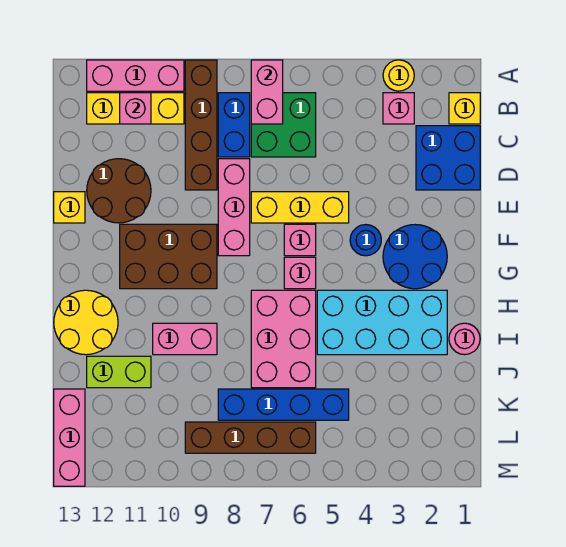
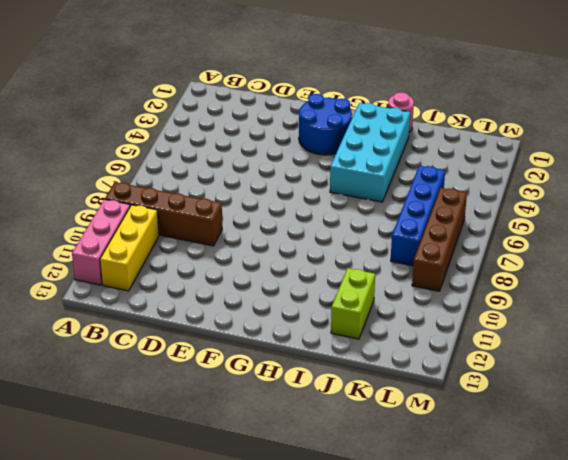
none -> yellow 1x1 round brick [383,60,414,91]
none -> yellow 1x1 brick [449,93,480,124]
none -> pink 1x1 brick [383,93,414,124]

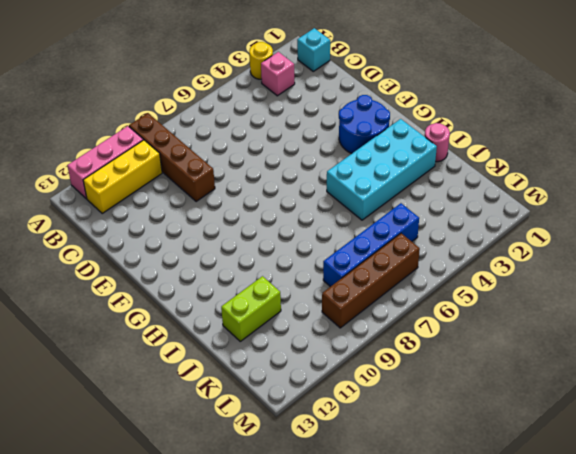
cyan 1x1 brick [297,28,330,71] -> yellow 1x1 brick [449,93,480,124]
none -> green 2x2 brick [251,93,316,157]
none -> blue 1x2 brick [218,93,250,157]
none -> blue 2x2 brick [416,126,480,190]

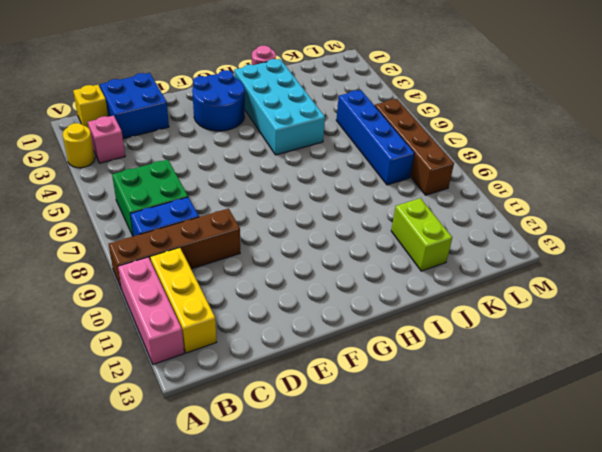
none -> pink 1x3 brick [218,159,250,256]
none -> brown 2x2 round brick [87,159,151,223]
none -> yellow 1x3 brick [251,192,349,223]

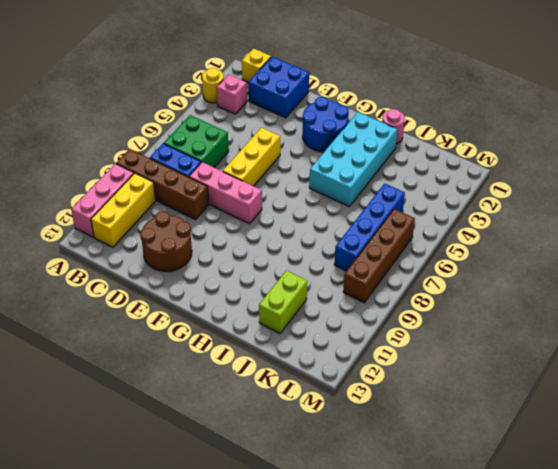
none -> yellow 1x1 brick [54,192,85,223]
none -> blue 1x1 round brick [350,225,381,256]
none -> pink 1x1 brick [284,224,316,256]

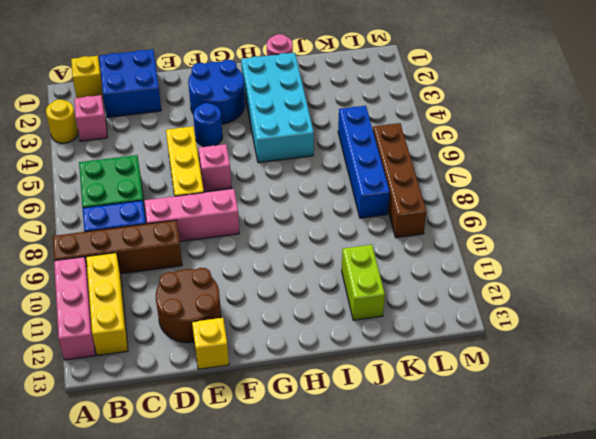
none -> brown 2x3 brick [120,224,217,289]
none -> pink 1x1 brick [284,257,316,289]
none -> pink 2x3 brick [251,290,316,388]

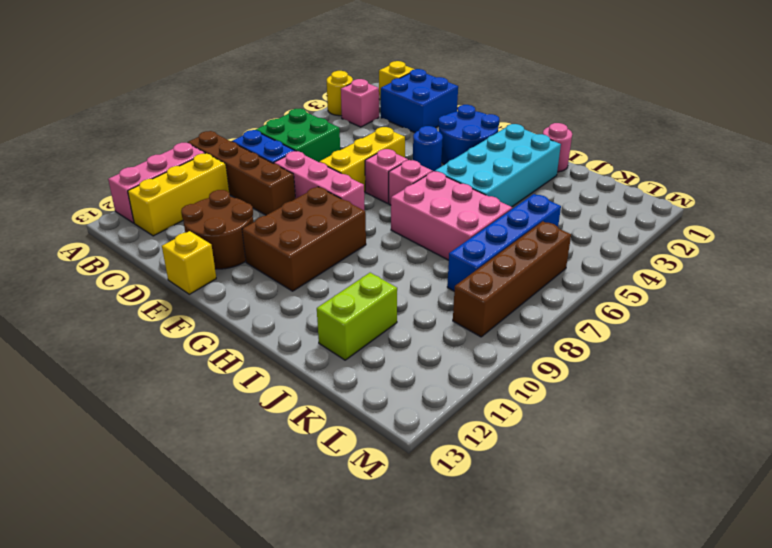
none -> yellow 2x2 round brick [54,290,118,355]
none -> pink 1x2 brick [153,323,217,355]
none -> pink 1x3 brick [54,389,85,486]

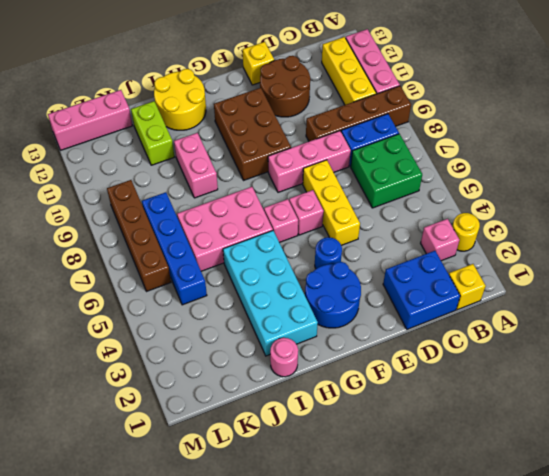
none -> pink 1x2 brick [251,60,283,124]
none -> pink 1x1 brick [120,93,151,124]

